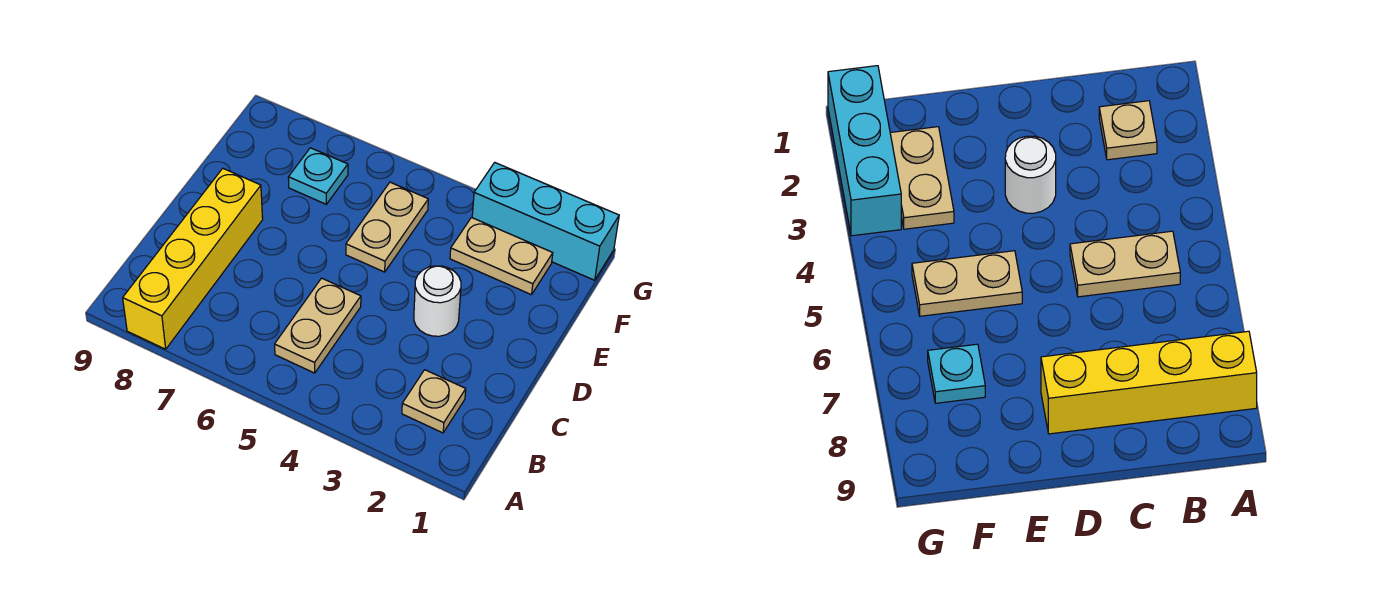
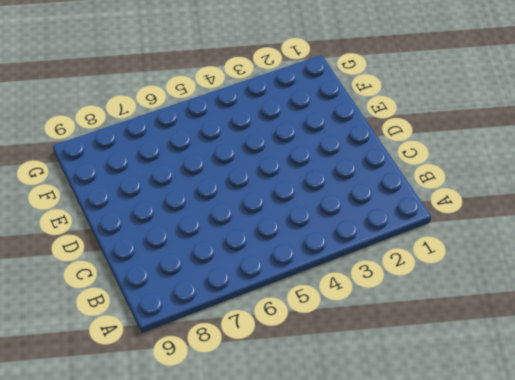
none -> yellow 1x4 brick [123,168,263,349]
none -> tan 1x1 plate [402,370,466,433]

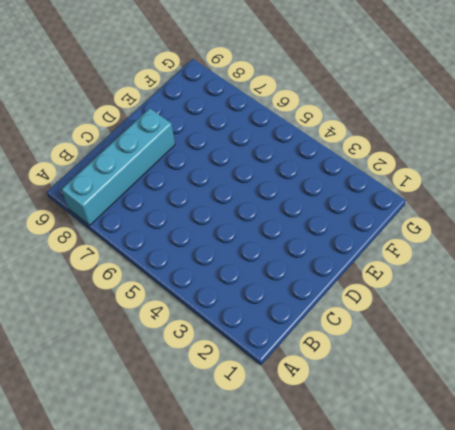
cyan 1x4 brick [61,108,175,225] -> yellow 1x4 brick [123,168,263,349]
none -> tan 1x1 plate [402,370,466,433]
none -> tan 1x2 plate [275,278,361,373]

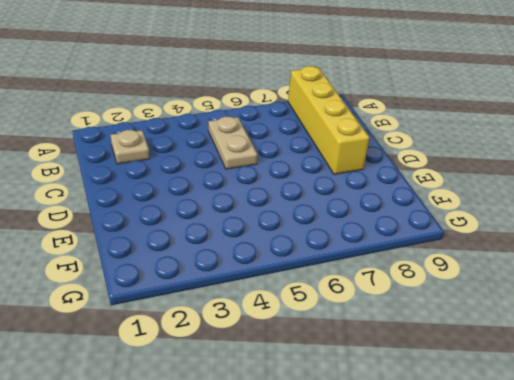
none -> white 1x1 round brick [414,266,461,336]
none -> tan 1x2 plate [346,182,428,272]

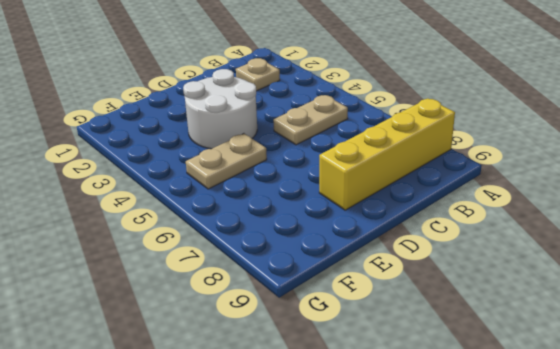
white 2x2 round brick [183,69,257,149] -> white 1x1 round brick [414,266,461,336]
none -> tan 1x2 plate [450,218,553,295]
none -> cyan 1x1 plate [288,148,348,204]

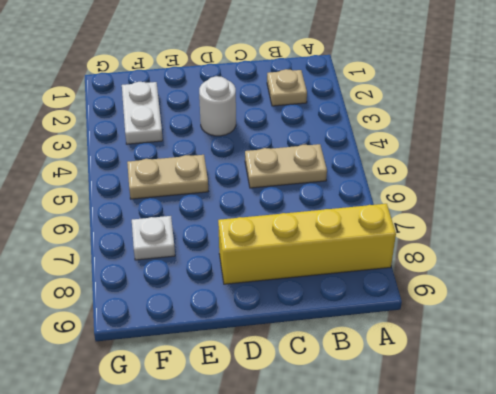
white 1x2 plate [122,82,163,144] -> tan 1x2 plate [450,218,553,295]
white 1x1 plate [132,216,175,260] -> cyan 1x1 plate [288,148,348,204]
none -> cyan 1x3 brick [472,163,619,280]

